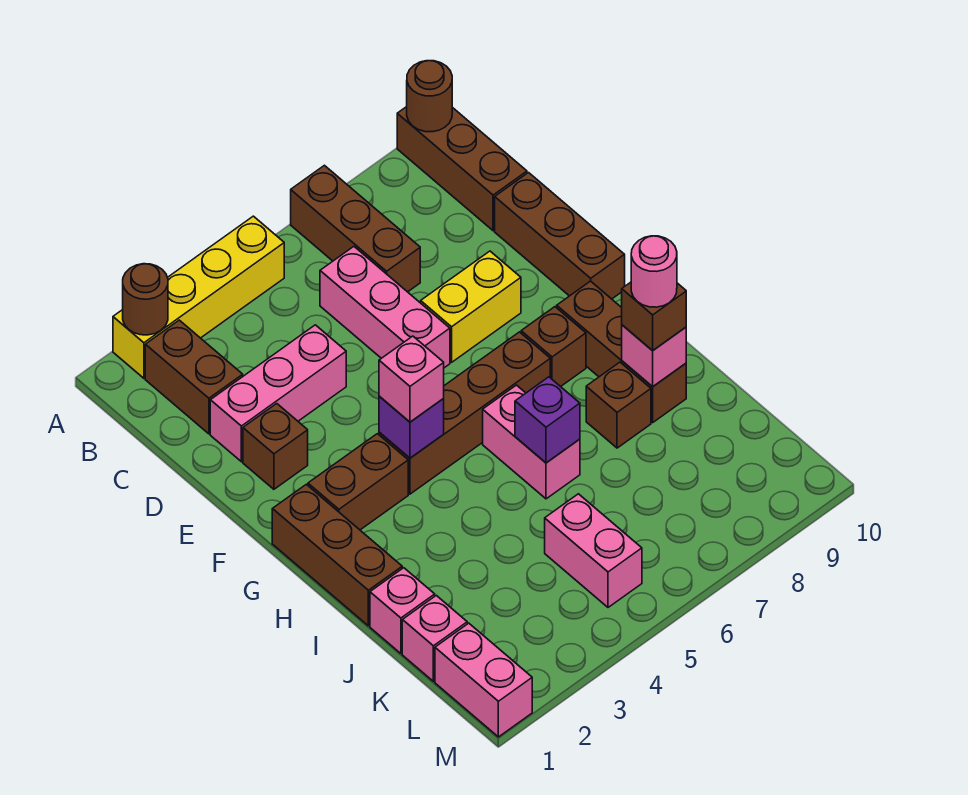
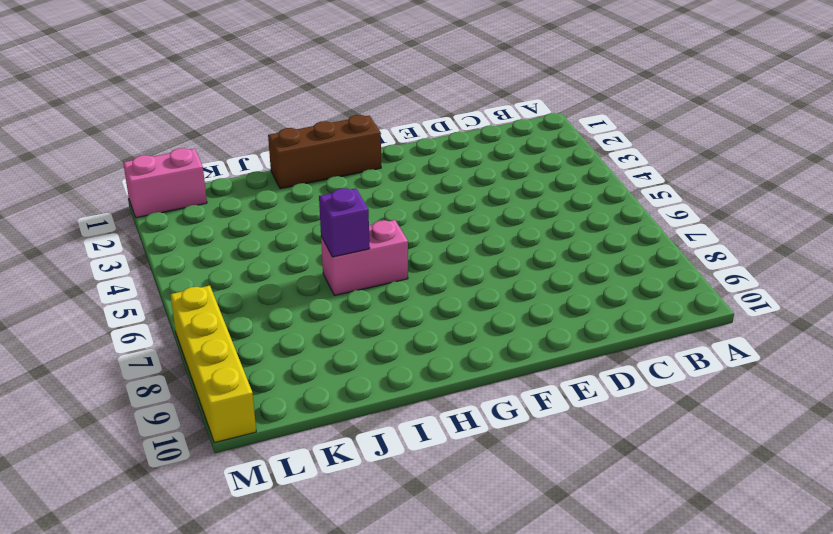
yellow 1x4 brick [170,286,256,443] -> yellow 1x4 brick moved to [113,216,284,378]
none -> brown 1x3 brick [291,165,420,292]
none -> brown 1x3 brick [397,107,527,231]
none -> brown 1x2 brick [145,320,243,434]

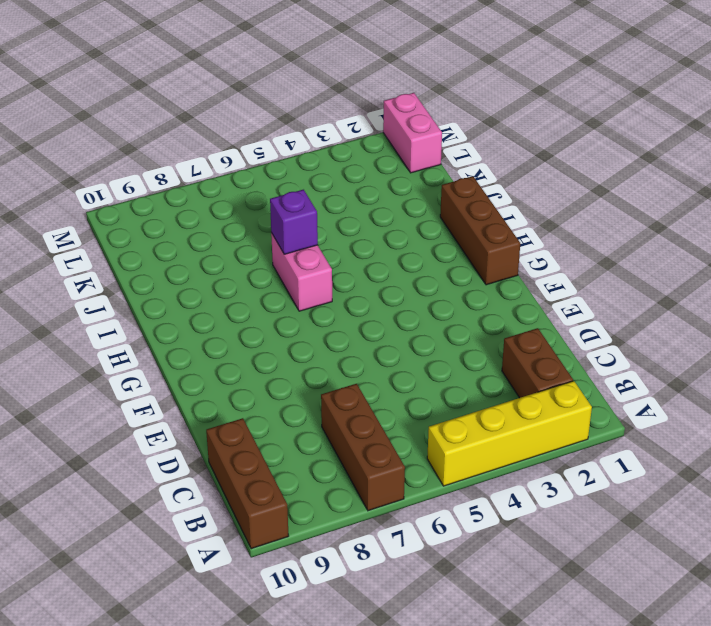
none -> pink 1x3 brick [320,247,450,368]
none -> pink 1x3 brick [210,325,346,462]
none -> brown 1x3 brick [495,173,625,299]

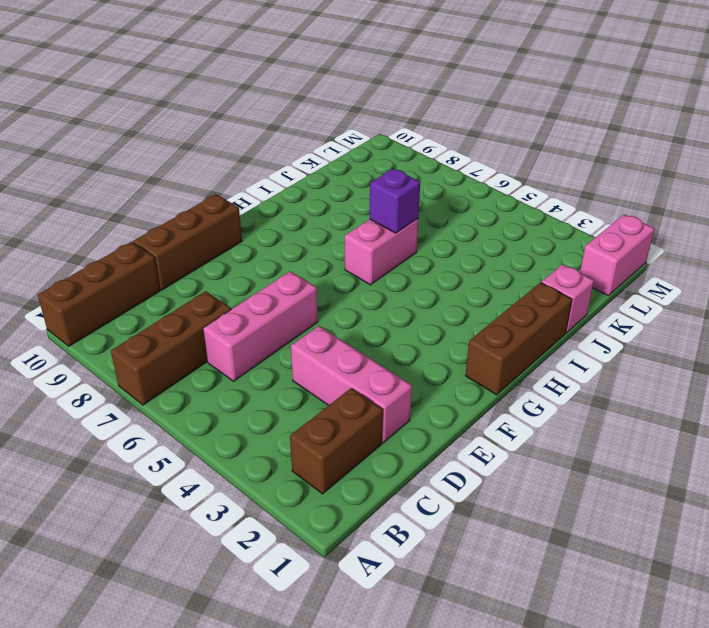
none -> yellow 1x4 brick [113,216,284,378]
none -> brown 1x1 brick [243,404,308,489]
none -> yellow 1x2 brick [421,251,521,362]

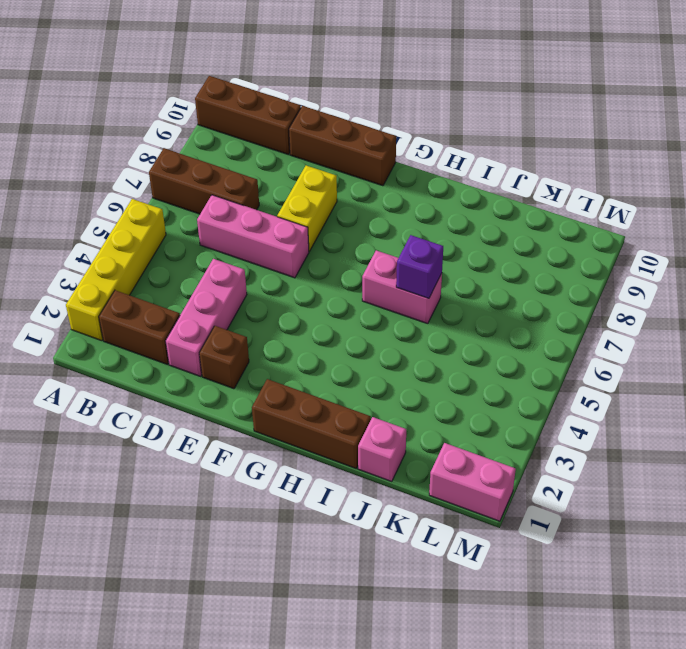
none -> brown 1x2 brick [308,434,408,530]
none -> brown 1x4 brick [379,332,550,494]
none -> brown 1x1 brick [521,307,586,387]

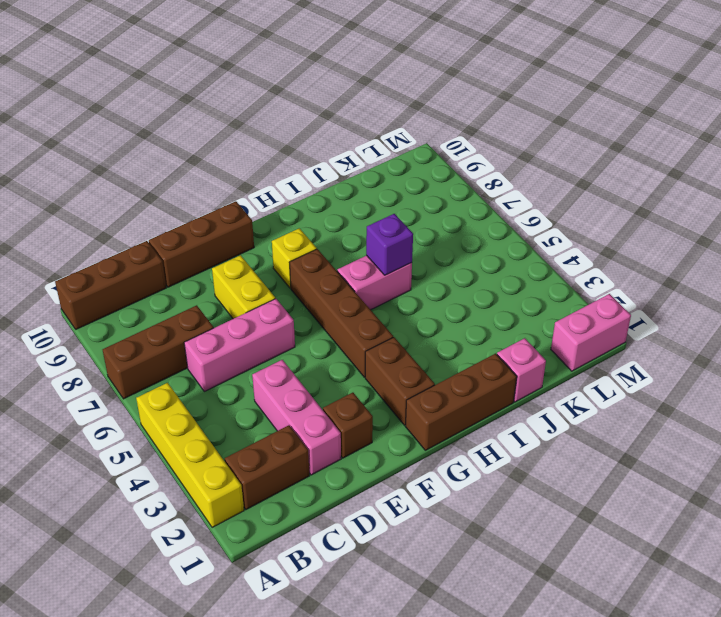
yellow 1x1 brick [272,228,317,288] -> brown 1x1 brick [521,307,586,387]
none -> brown 1x3 brick [557,281,686,422]
none -> brown 1x1 brick [586,362,651,448]
none -> pink 1x1 brick [402,595,467,681]

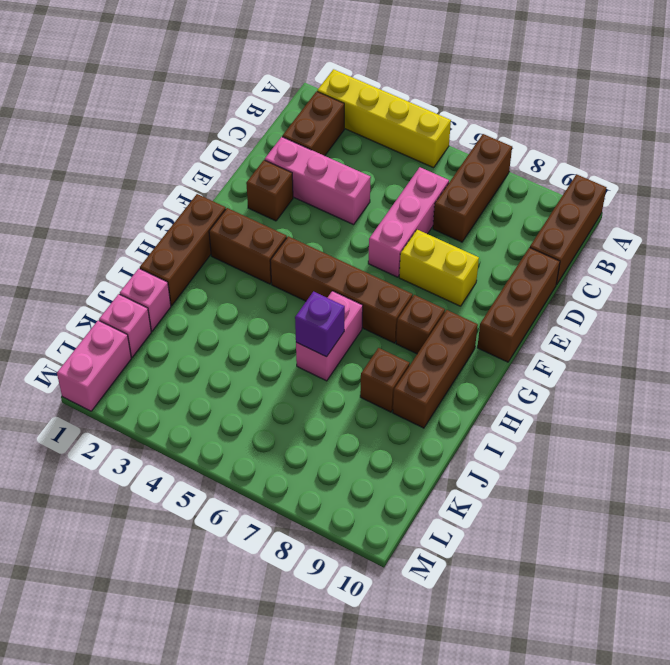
none -> pink 1x2 brick [545,494,642,607]
none -> brown 1x1 round brick [123,264,168,335]
none -> brown 1x1 round brick [407,61,452,132]

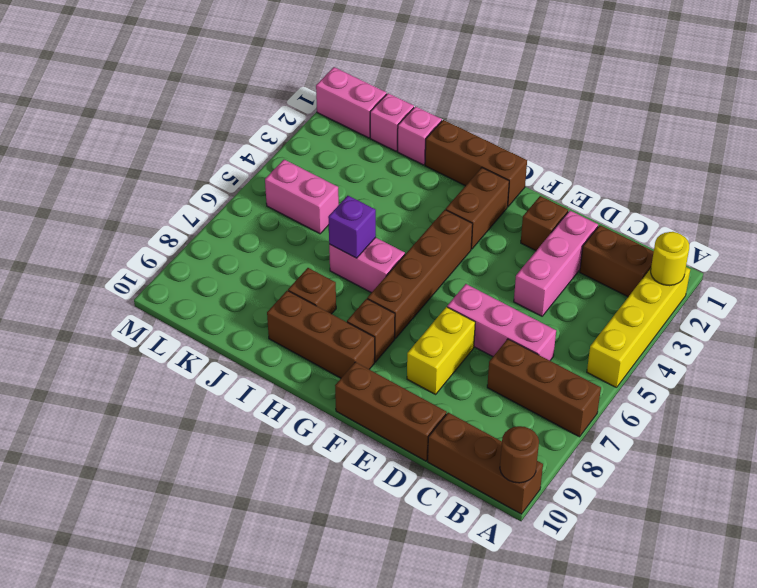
yellow 1x1 round brick [651,232,689,286] -> brown 1x1 round brick [123,264,168,335]
none -> purple 1x1 brick [379,396,444,458]
none -> pink 1x1 brick [622,325,686,387]
none -> pink 1x1 brick [379,336,444,422]

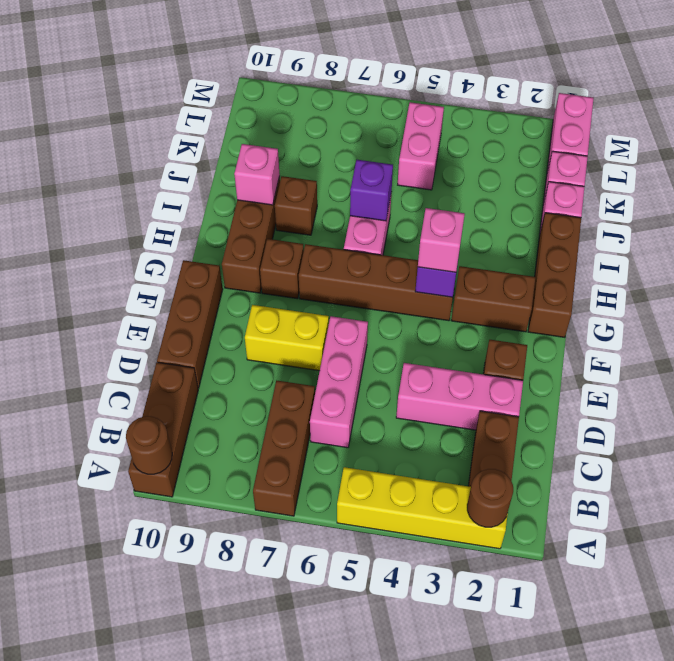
none -> brown 1x1 brick [622,282,686,351]
none -> pink 1x1 round brick [631,236,677,307]

